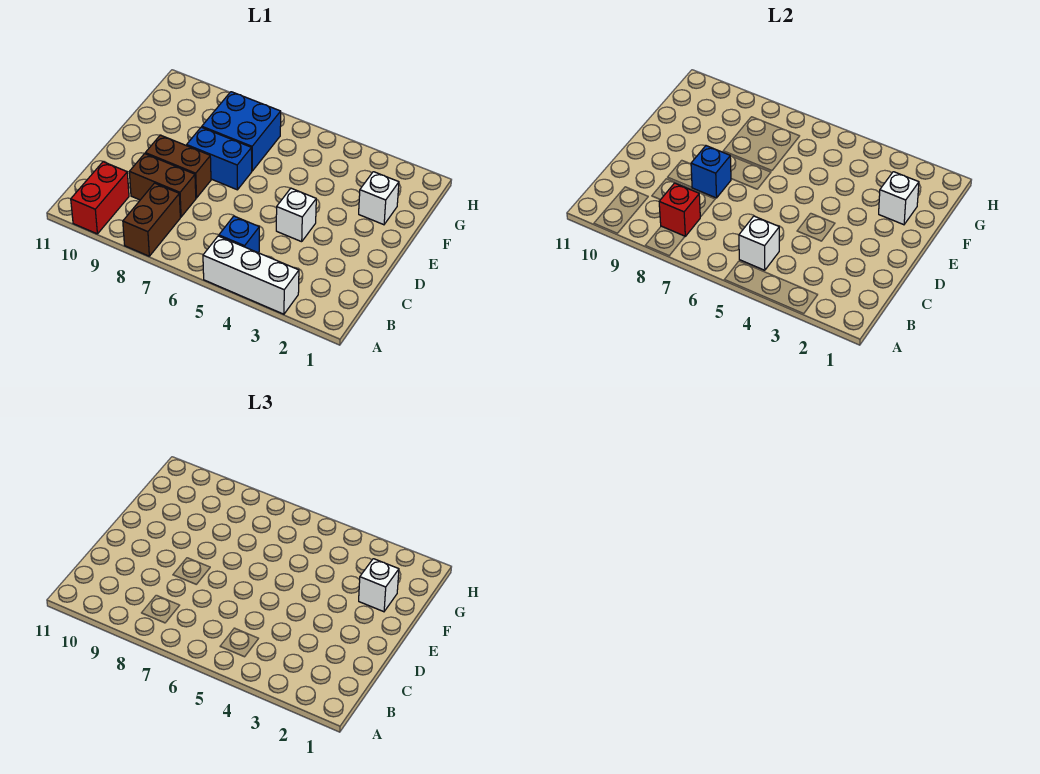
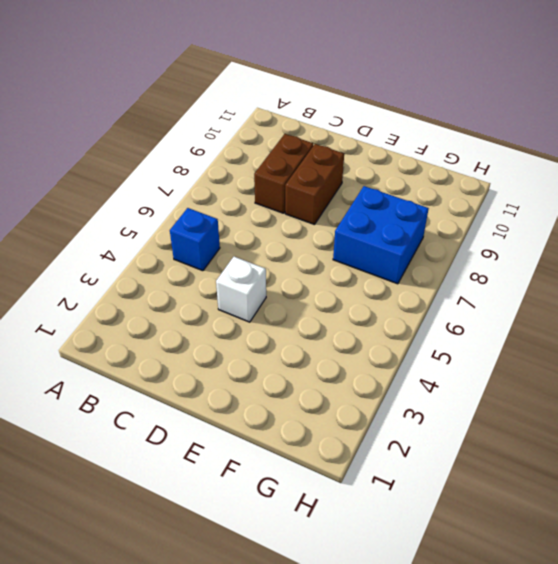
none -> white 1x3 brick [203,236,299,314]
none -> brown 1x2 brick [123,183,180,256]
none -> red 1x2 brick [71,162,129,234]

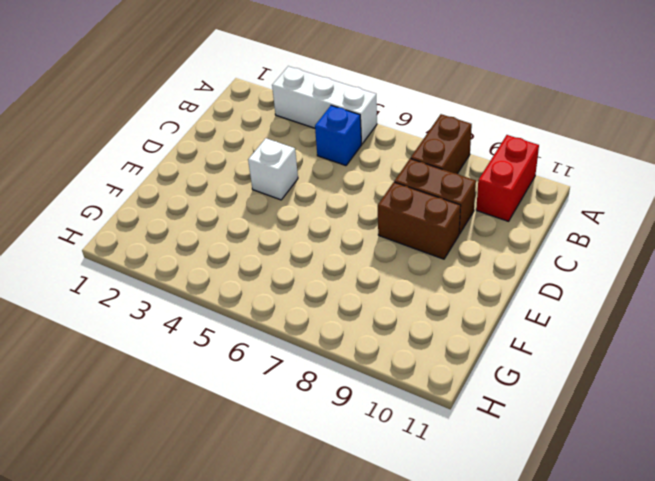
none -> blue 1x2 brick [187,127,252,190]
none -> white 1x1 brick [359,172,399,225]
none -> blue 2x2 brick [202,92,281,171]

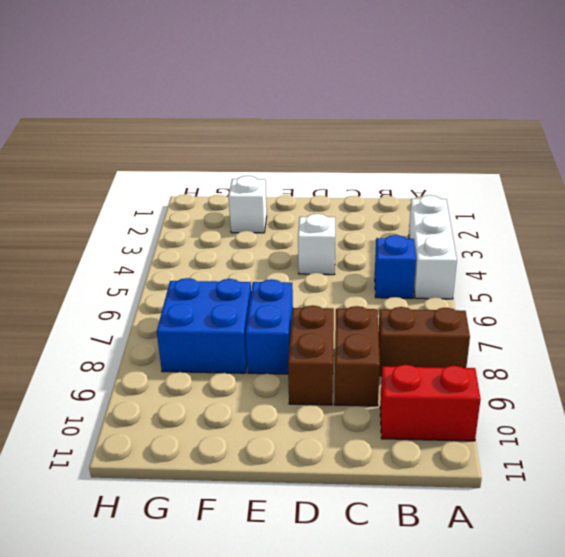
none -> white 1x1 brick [739,216,779,270]
none -> red 1x1 brick [659,183,700,236]
none -> blue 1x1 brick [691,146,731,198]

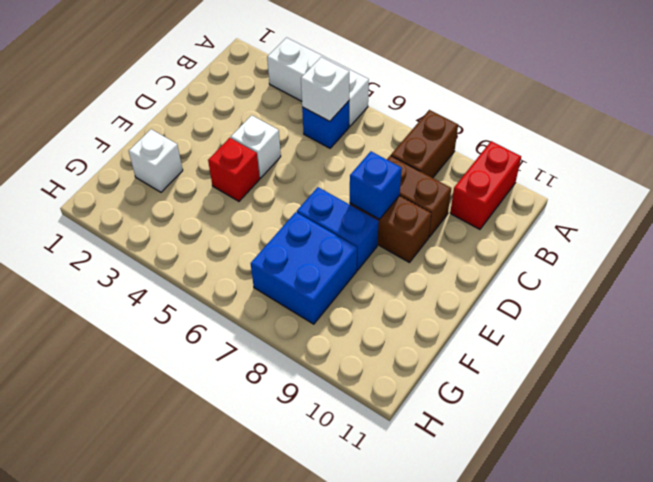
red 1x1 brick [208,138,260,201] -> red 1x1 brick moved to [659,183,700,236]
none -> white 1x1 brick [879,172,919,225]
none -> white 1x1 brick [359,559,399,612]

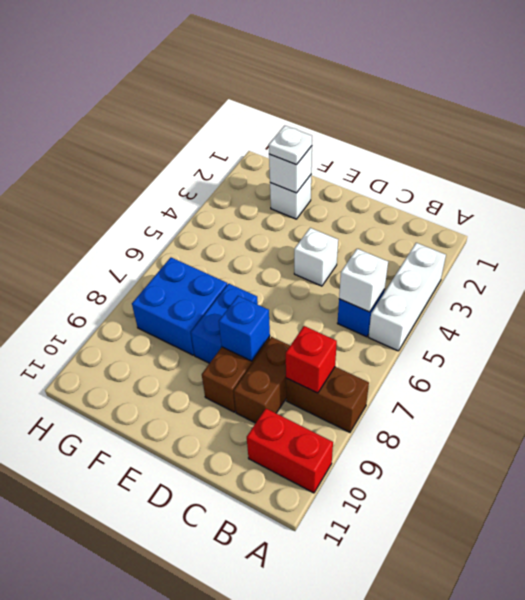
white 1x1 plate [269,126,312,165] -> white 1x1 brick [359,559,399,612]

